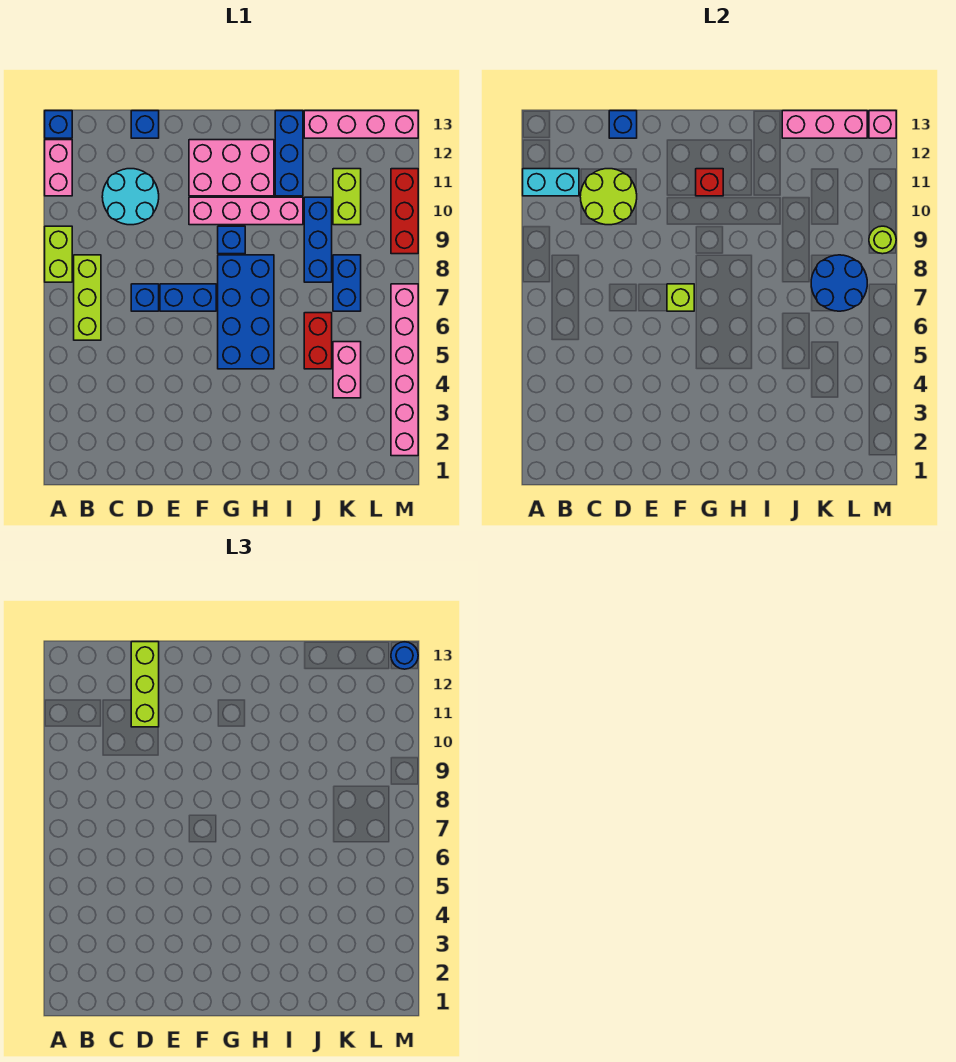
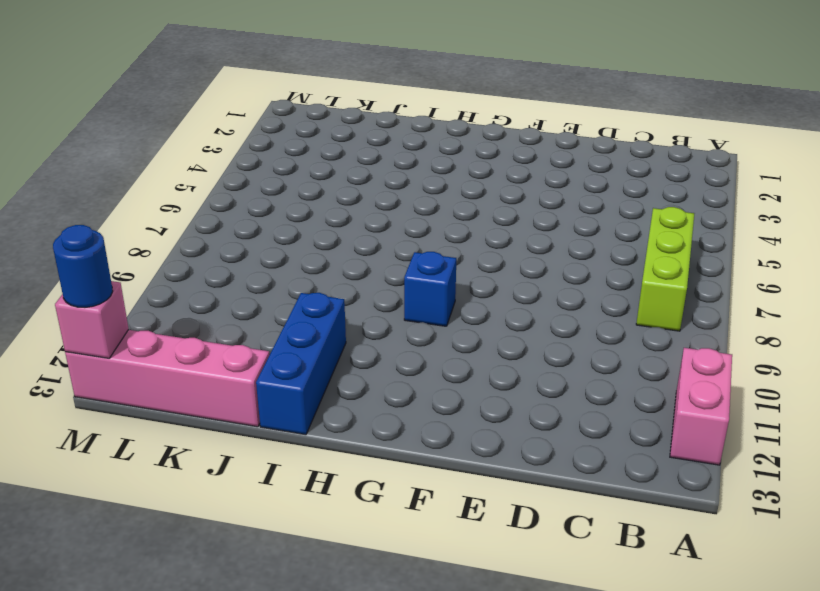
none -> lime 1x2 brick [45,226,72,282]
none -> blue 1x1 brick [45,111,72,138]
none -> cyan 2x2 round brick [102,169,159,225]
none -> blue 1x1 brick [131,284,159,311]

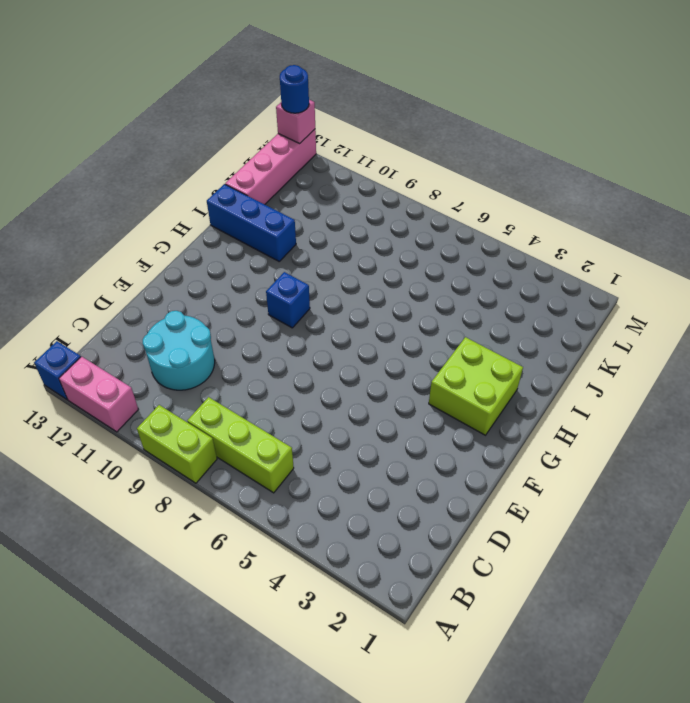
lime 2x2 brick [429,337,523,435] -> none
none -> blue 1x1 brick [131,284,159,311]
none -> blue 1x1 brick [131,111,159,138]
none -> blue 1x2 brick [160,284,216,311]
none -> pink 1x4 brick [189,197,303,225]

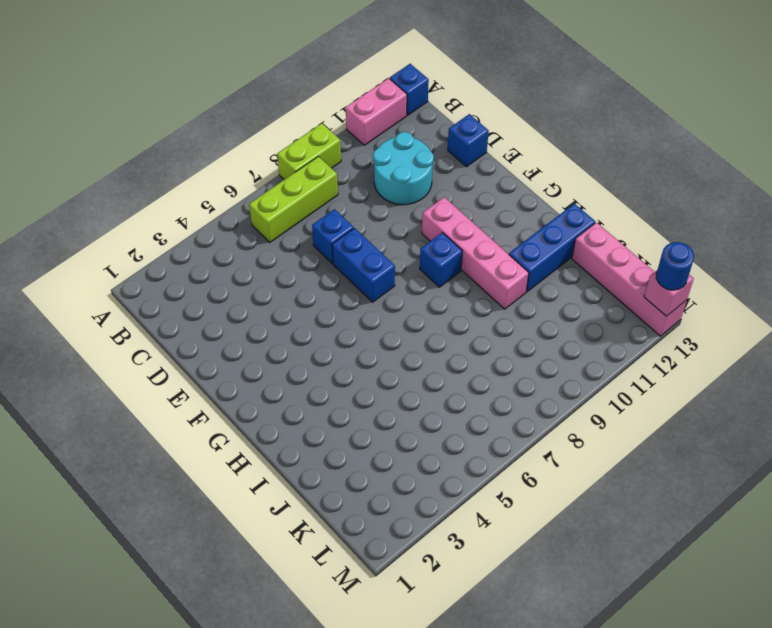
none -> pink 2x3 brick [189,140,274,196]
none -> blue 2x4 brick [218,255,274,369]
none -> red 1x2 brick [304,313,332,369]
none -> blue 1x3 brick [304,197,332,282]

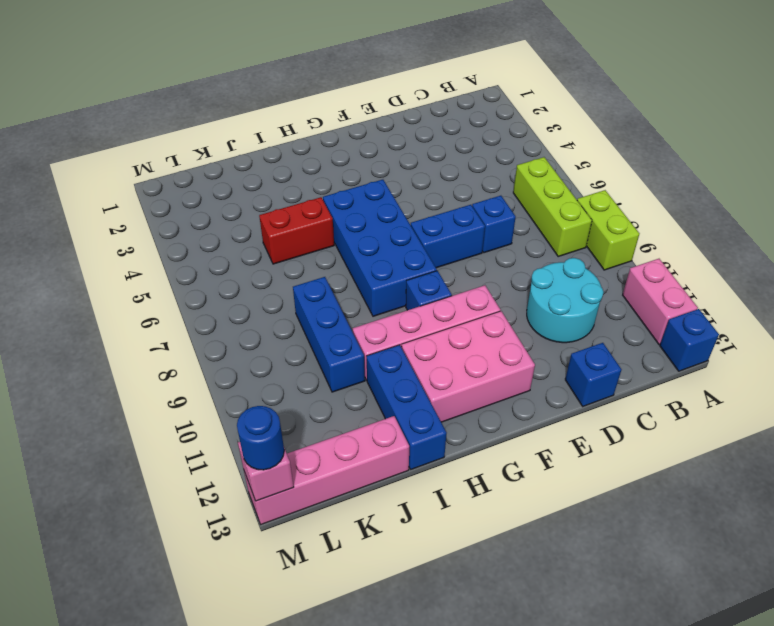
red 1x2 brick [259,197,334,264] -> red 1x2 brick turned to [304,313,332,369]
none -> pink 1x2 brick [333,342,361,398]
none -> blue 1x2 brick [333,255,361,311]
none -> lime 1x2 brick [333,169,361,225]
none -> pink 1x6 brick [391,284,418,456]

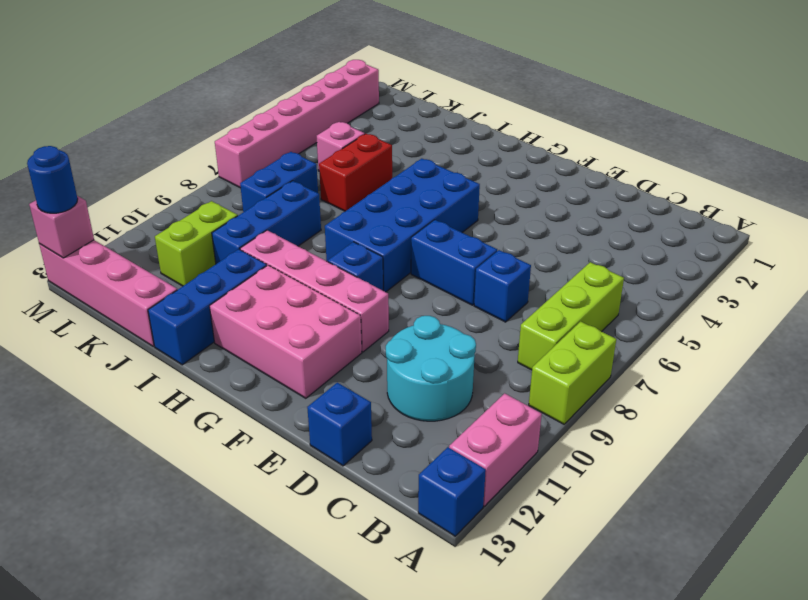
pink 1x1 brick [317,122,365,171] -> pink 1x2 brick [333,342,361,398]
none -> red 1x3 brick [391,169,418,254]
none -> cyan 1x2 brick [523,169,579,196]
none -> lime 2x2 round brick [580,169,637,225]
none -> blue 1x1 brick [609,111,637,138]

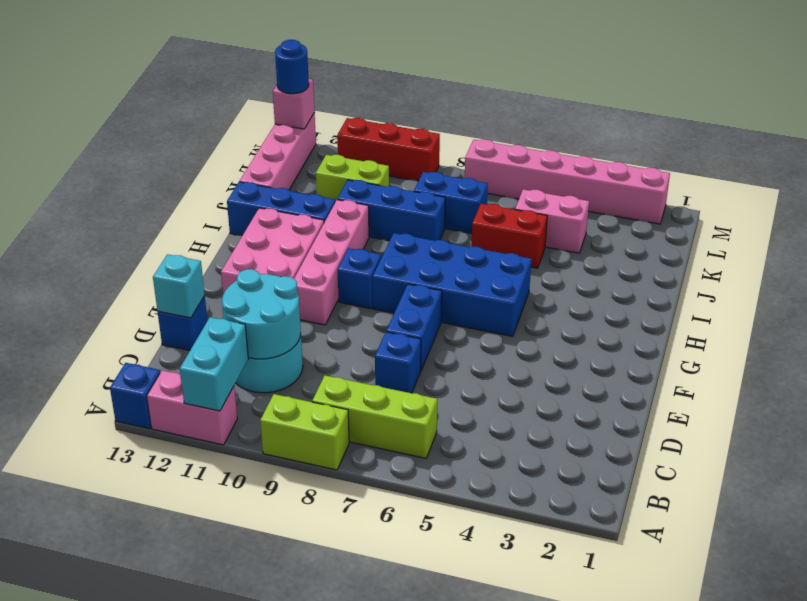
cyan 2x2 round brick [222,269,301,359] -> lime 2x2 round brick [580,169,637,225]
cyan 1x1 brick [153,254,205,318] -> blue 1x1 brick [609,111,637,138]
none -> lime 1x1 brick [667,284,694,311]
none -> red 1x1 brick [696,169,723,196]
none -> pink 1x3 brick [782,111,867,138]
none -> blue 2x2 round brick [811,255,867,311]

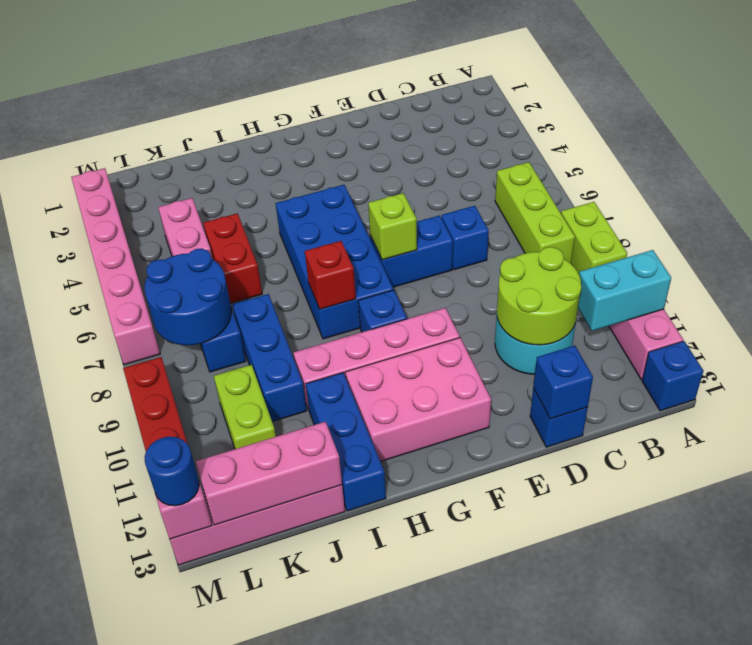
red 1x1 brick [305,241,356,309] -> red 1x1 brick moved to [696,169,723,196]
none -> lime 1x1 round brick [869,226,896,254]
none -> lime 1x3 brick [131,642,159,727]

